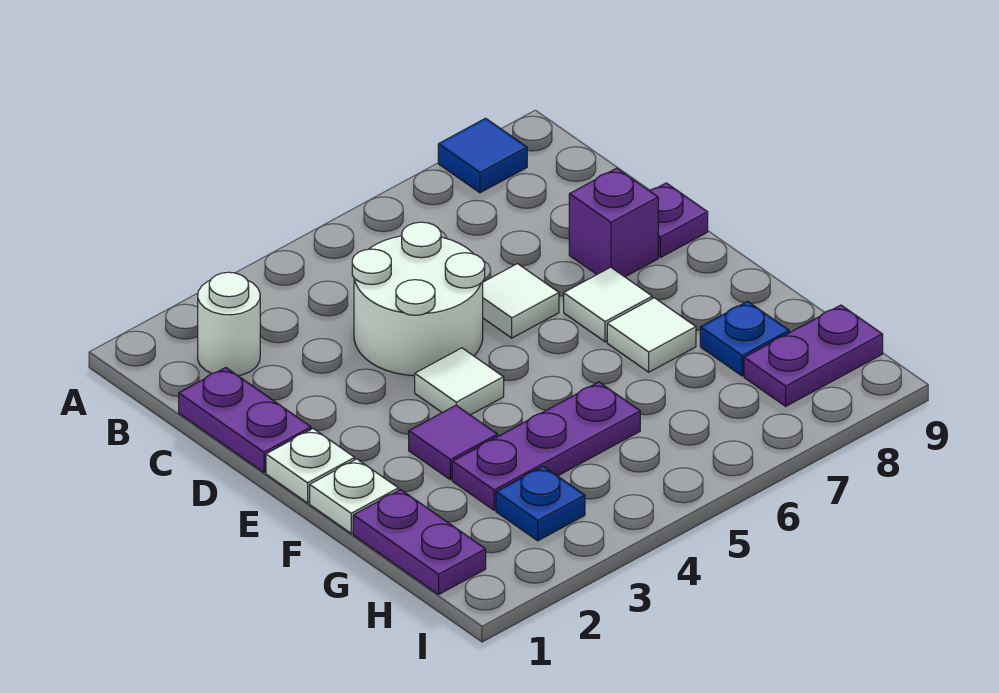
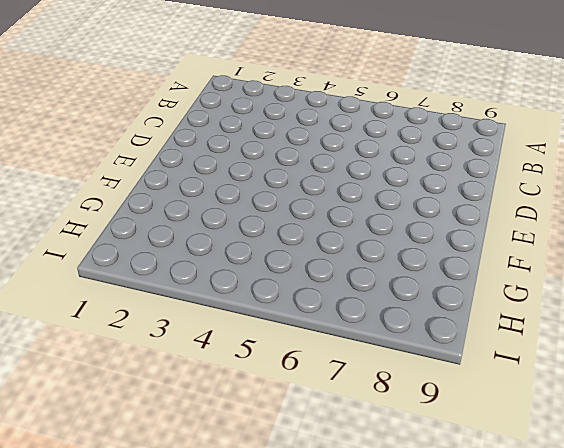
none -> blue 1x1 tile [438,118,527,193]
none -> white 1x1 round brick [198,272,260,376]
none -> purple 1x2 plate [179,368,311,472]

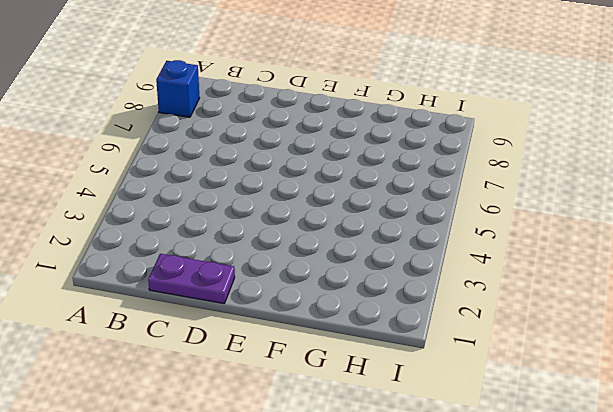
blue 1x1 brick [156,60,200,117] -> blue 1x1 tile [438,118,527,193]
none -> white 1x1 round brick [198,272,260,376]
none -> white 2x2 round brick [352,222,485,376]
none -> white 1x1 tile [483,264,559,338]

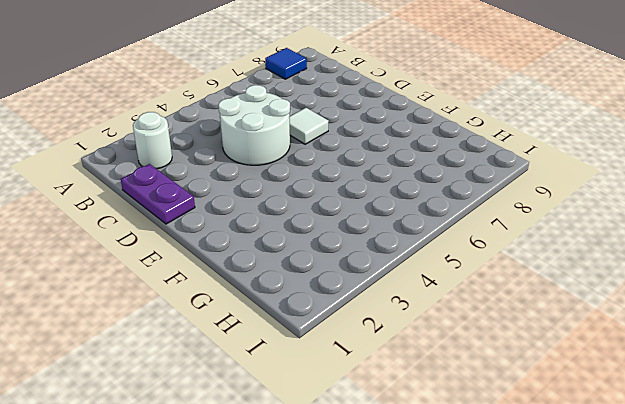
none -> purple 1x1 brick [569,168,658,277]
none -> purple 1x1 plate [650,183,708,257]
none -> white 1x1 plate [266,429,355,503]

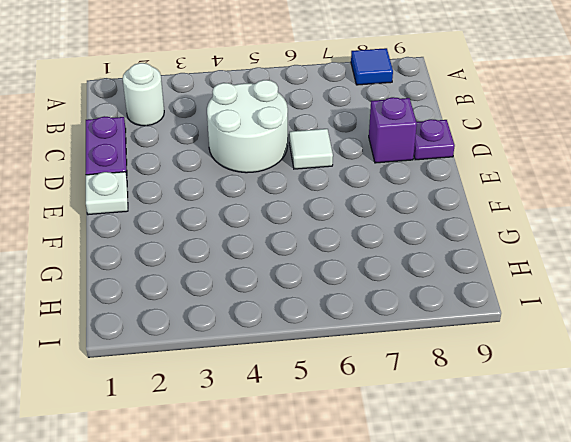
none -> white 1x1 tile [415,348,504,415]
none -> white 1x1 tile [564,267,652,342]
none -> white 1x1 plate [310,459,398,533]

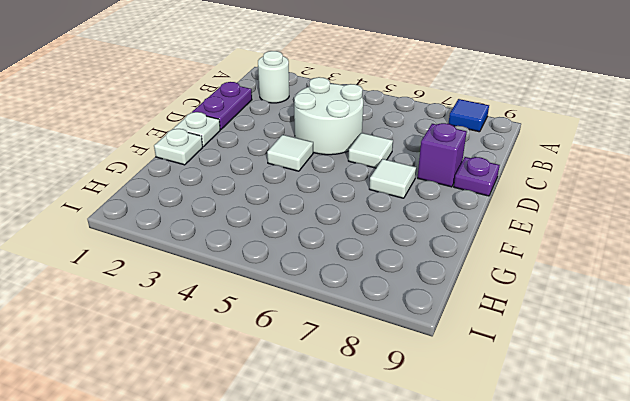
none -> purple 1x1 tile [409,405,498,480]
none -> white 1x1 tile [607,298,696,372]
none -> purple 1x2 plate [353,490,486,594]

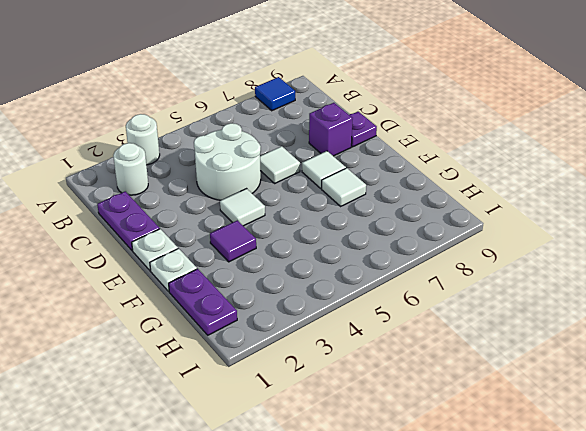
white 1x1 round brick [126,114,160,165] -> none
none -> purple 1x3 plate [452,382,640,510]
none -> blue 1x1 plate [700,301,789,376]
none -> blue 1x1 plate [496,466,585,541]

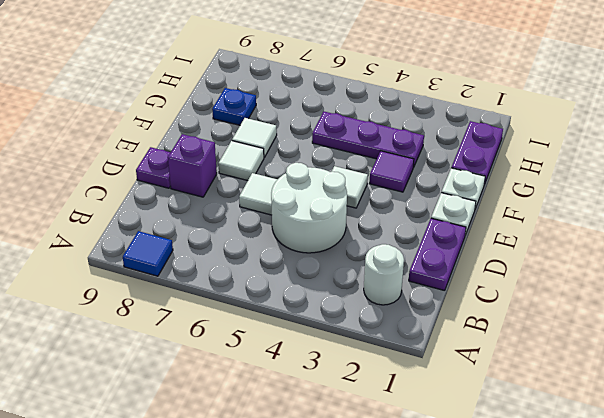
none -> blue 1x1 plate [496,466,585,541]
none -> purple 1x2 plate [744,305,883,406]

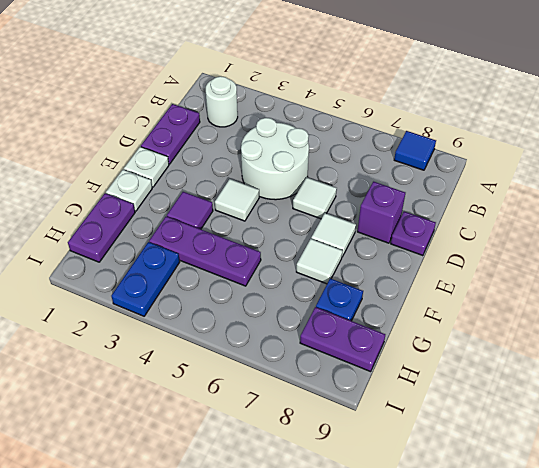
blue 1x2 plate [111,242,180,316] -> blue 1x1 plate [496,466,585,541]

